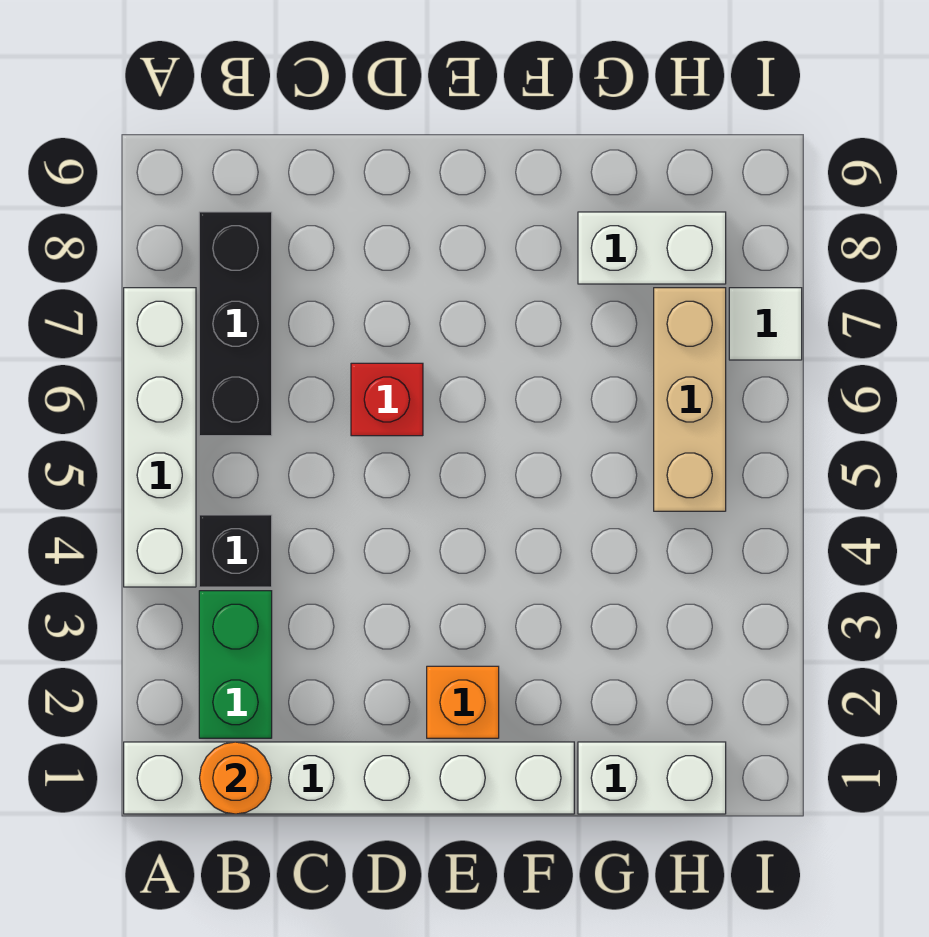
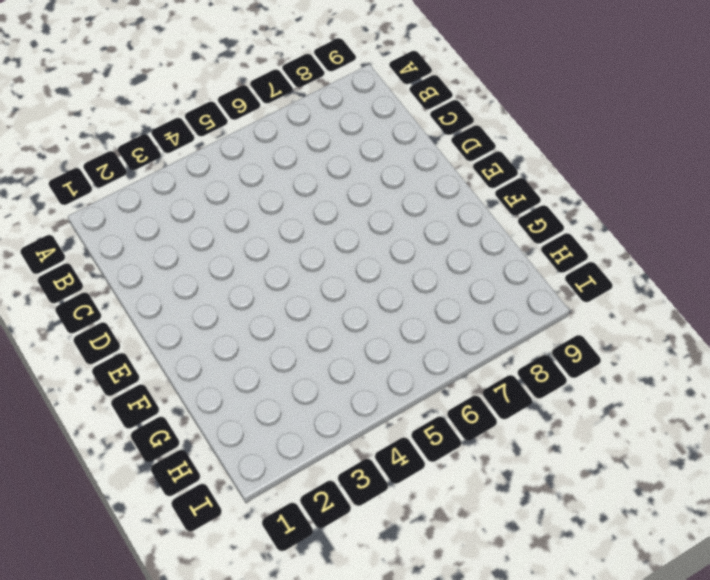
none -> white 1x6 brick [124,742,574,814]
none -> white 1x4 brick [124,288,196,587]
none -> green 1x2 brick [199,591,272,738]

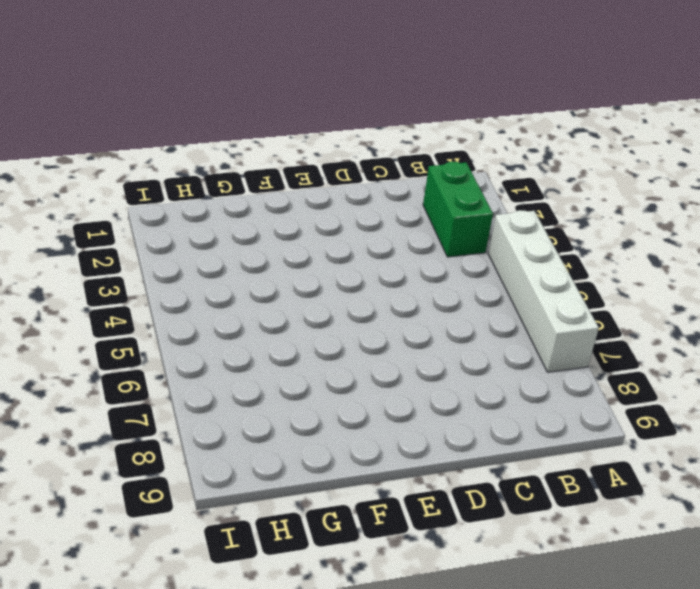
none -> white 1x6 brick [124,742,574,814]
none -> black 1x1 brick [199,515,272,587]
none -> black 1x3 brick [199,212,272,436]

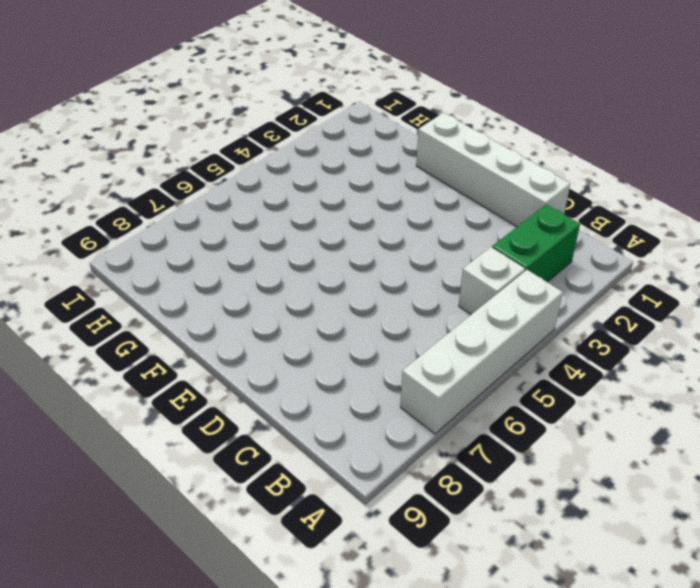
white 1x1 brick [459,247,525,315] -> black 1x1 brick [199,515,272,587]
white 1x4 brick [416,113,570,227] -> white 1x6 brick [124,742,574,814]
none -> black 1x3 brick [199,212,272,436]
none -> red 1x1 brick [351,363,423,436]
none -> orange 1x1 brick [427,666,499,738]

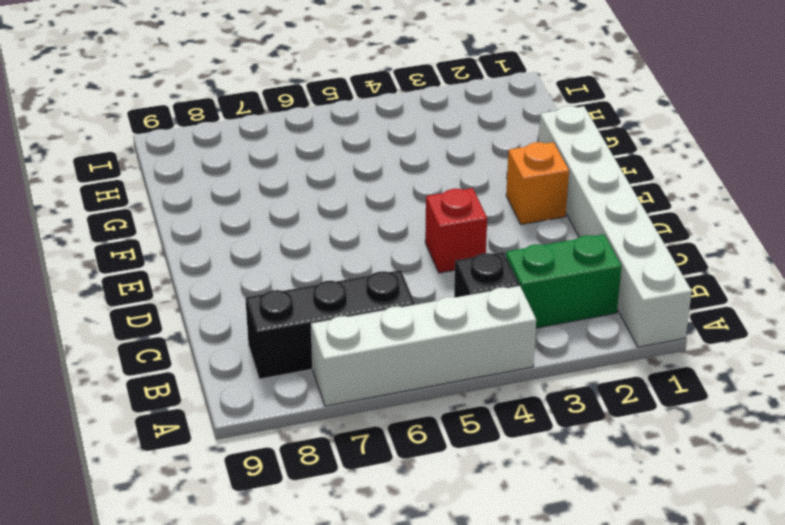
red 1x1 brick [425,188,487,273] -> red 1x1 brick moved to [351,363,423,436]
none -> white 1x2 brick [578,742,726,814]
none -> white 1x2 brick [578,212,726,284]
none -> tan 1x3 brick [654,288,726,511]

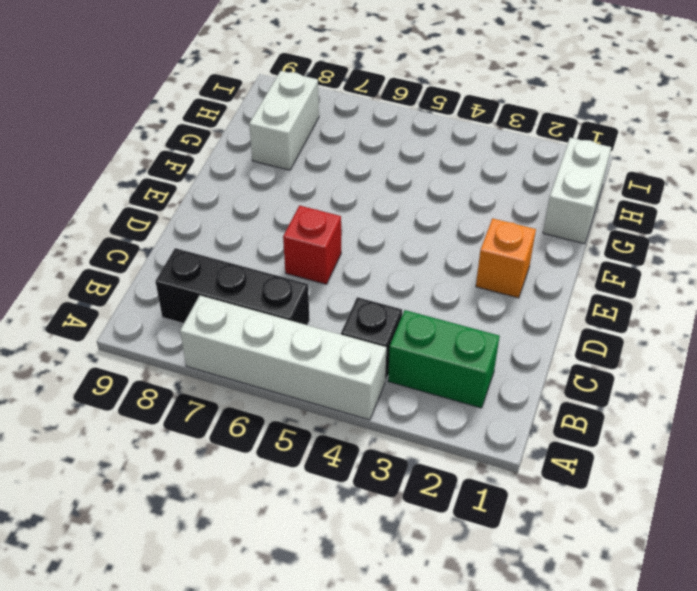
none -> white 1x6 brick [124,742,574,814]
none -> tan 1x3 brick [654,288,726,511]
none -> white 1x1 tile [729,288,802,360]

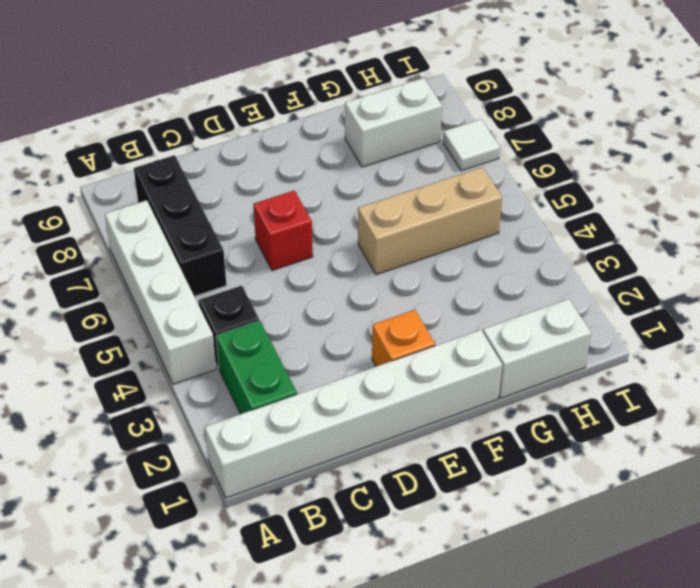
tan 1x3 brick [358,167,502,275] -> tan 1x3 brick turned to [654,288,726,511]
none -> orange 1x1 round brick [200,742,271,814]

